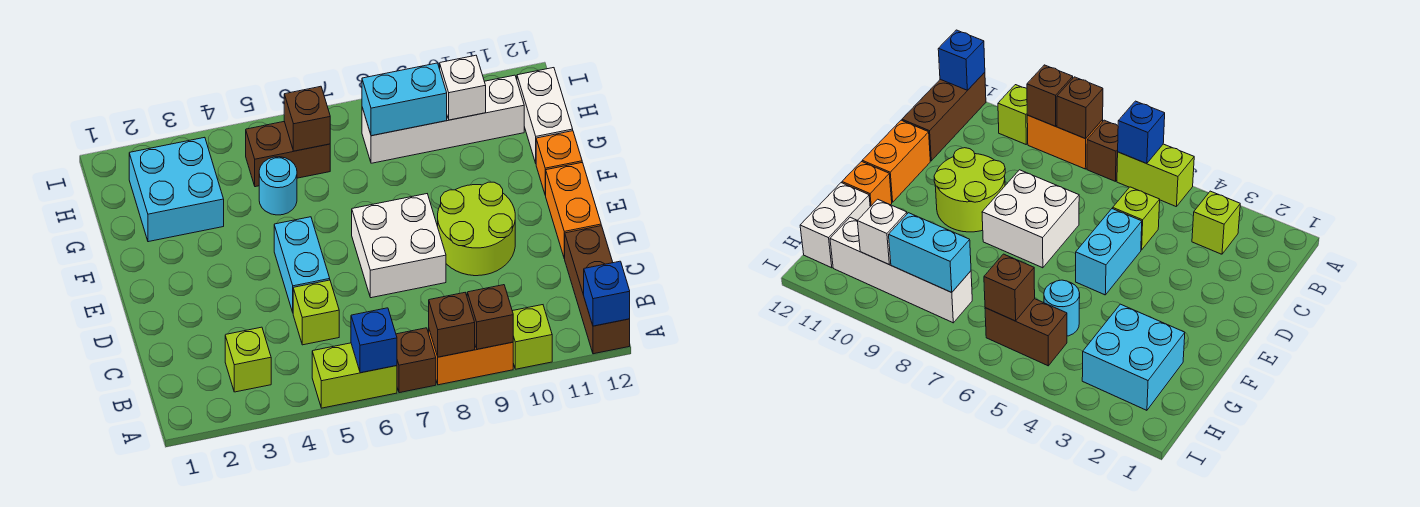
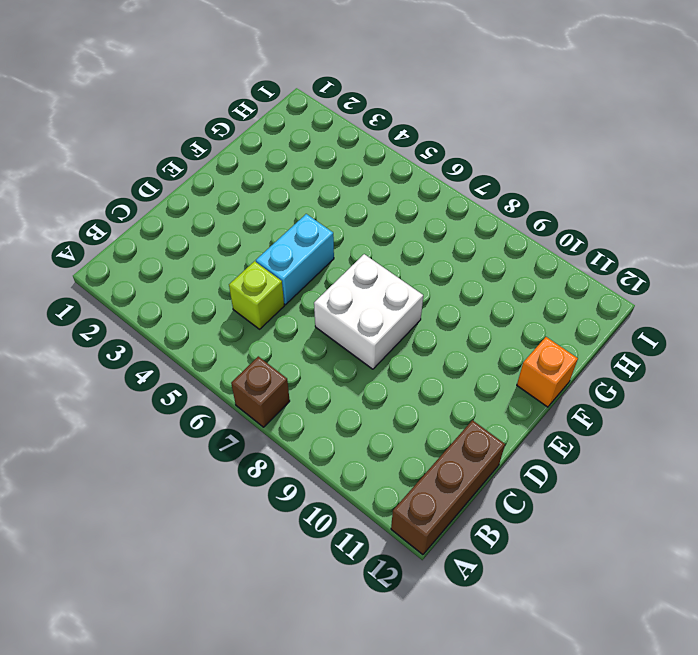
none -> lime 1x2 brick [312,343,397,408]
none -> orange 1x2 brick [429,330,513,385]
none -> lime 1x1 brick [512,305,552,369]

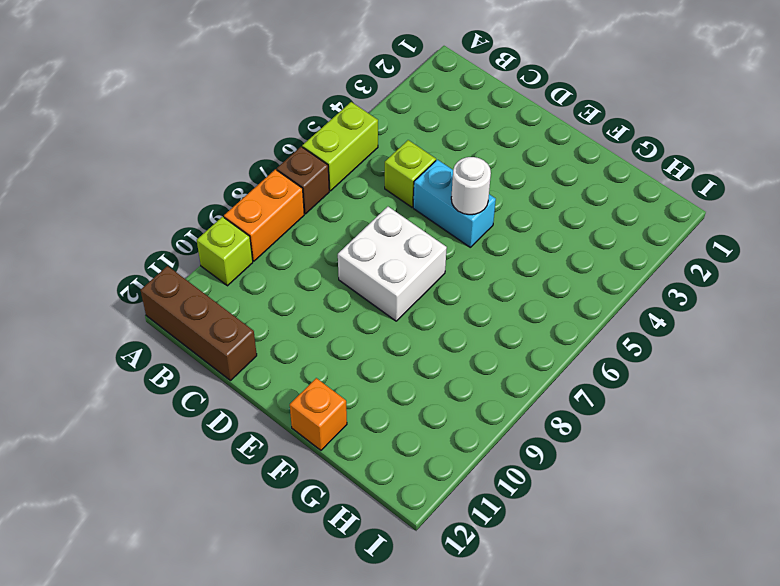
white 1x1 round brick [451,157,491,215] -> none
none -> lime 1x1 brick [225,327,271,392]
none -> lime 2x2 round brick [438,182,515,276]
none -> orange 1x2 brick [545,162,601,259]

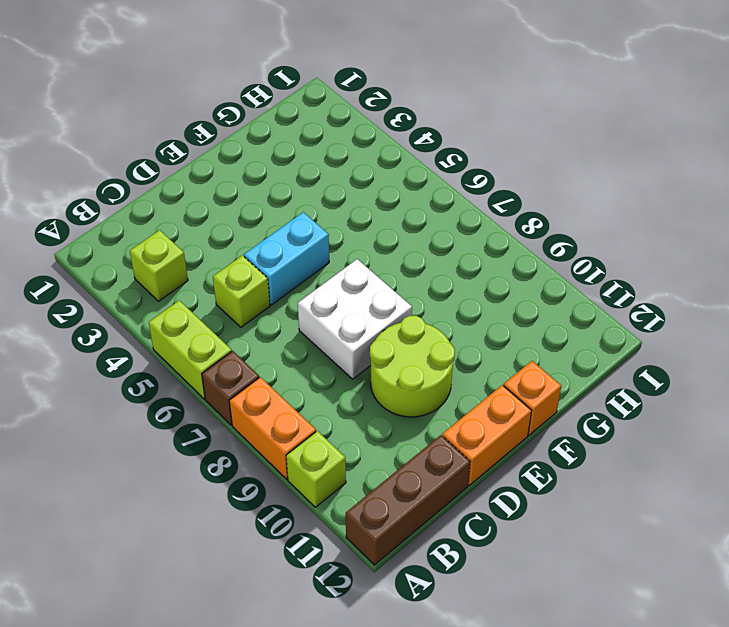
none -> cyan 2x2 brick [129,137,224,242]
none -> cyan 1x1 round brick [259,157,297,215]
none -> white 1x2 brick [517,68,573,163]

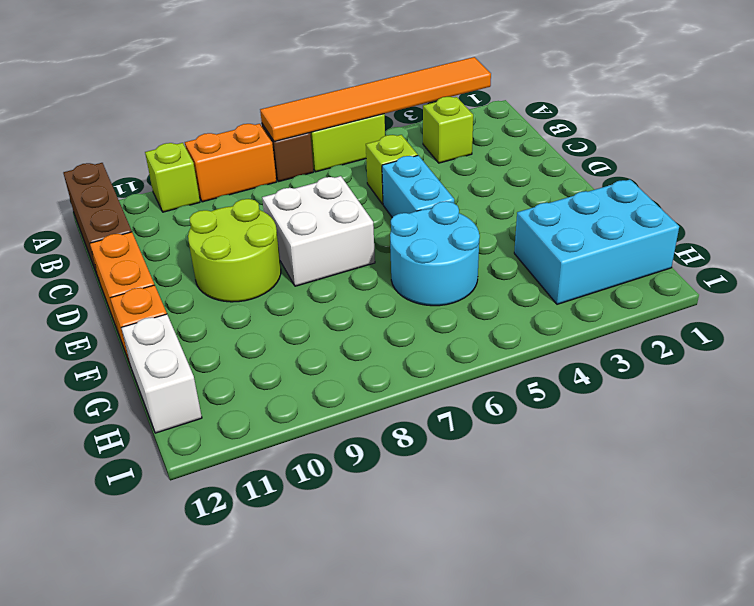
orange 1x6 tile [260,57,491,142] -> blue 1x1 brick [351,308,397,373]
cyan 2x2 round brick [390,201,480,306] -> cyan 1x1 round brick [259,157,297,215]
cyan 2x3 brick [514,180,679,304] -> cyan 2x2 brick [129,137,224,242]
none -> brown 1x2 brick [246,121,330,187]
none -> white 1x4 brick [362,75,524,163]
none -> brown 1x1 brick [429,293,475,357]

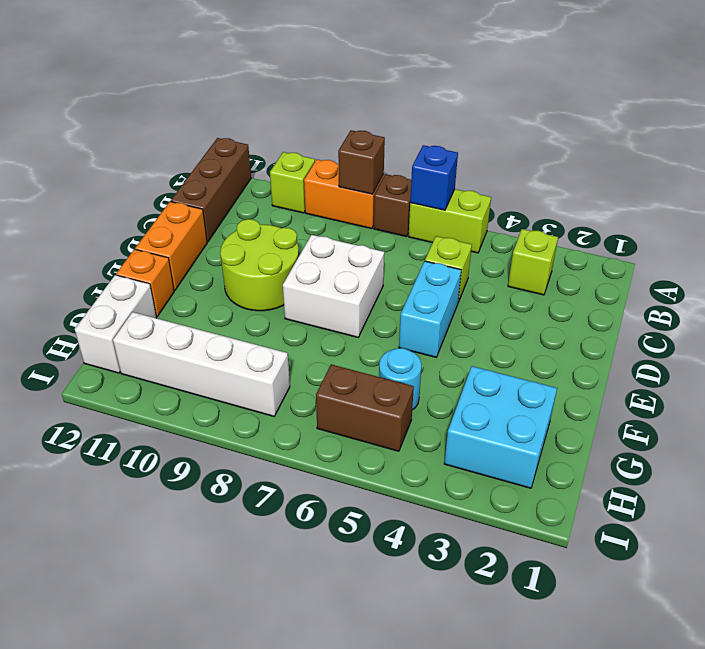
none -> brown 1x1 brick [467,285,513,349]
none -> blue 1x1 brick [584,261,630,326]
none -> brown 1x1 brick [284,86,330,151]

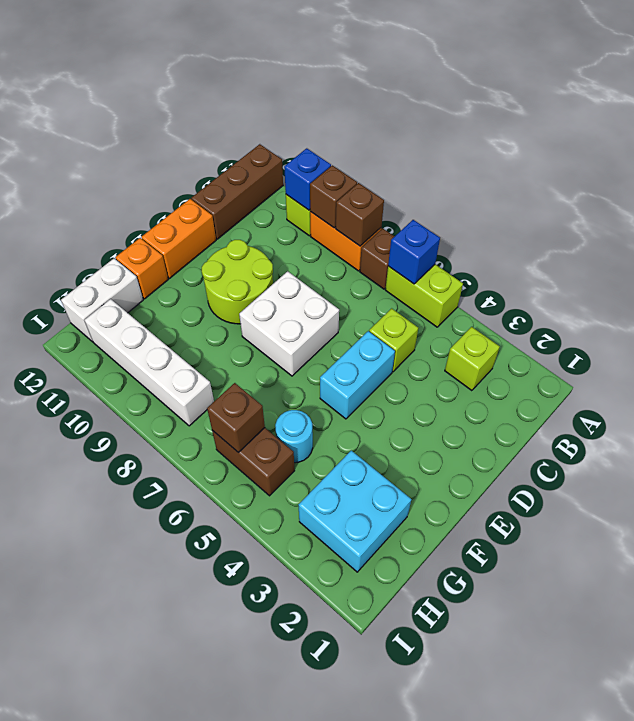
blue 1x1 brick [284,148,331,210] -> blue 1x1 brick moved to [584,261,630,326]
none -> cyan 1x2 brick [362,63,447,136]
none -> white 1x1 brick [440,55,486,120]

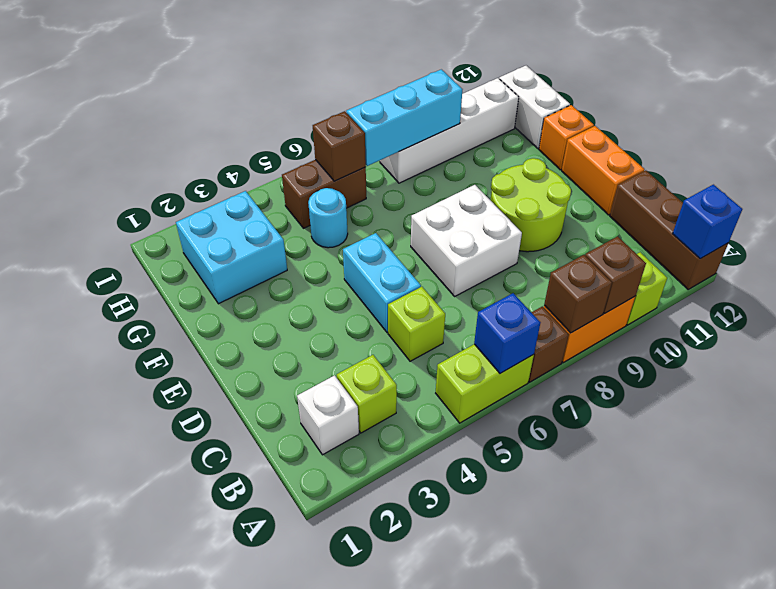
white 1x1 brick [297,375,359,455] -> white 1x1 brick moved to [440,55,486,120]
cyan 1x3 brick [346,69,462,166] -> cyan 1x2 brick [362,63,447,136]

